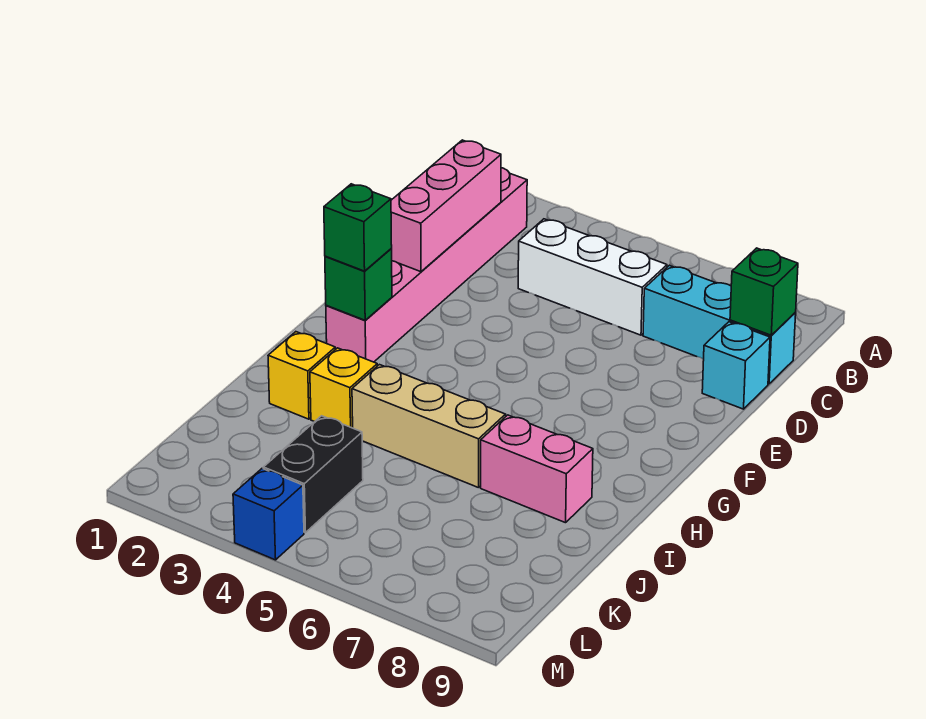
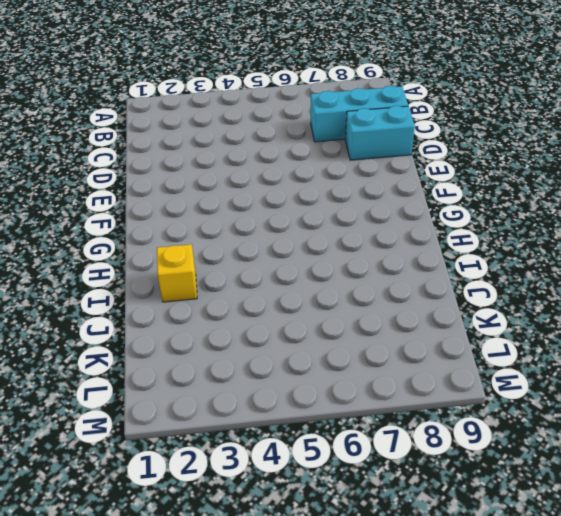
cyan 1x2 brick [345,106,415,160] -> cyan 1x1 brick [702,322,770,409]
none -> pink 1x6 brick [326,168,527,362]
none -> white 1x3 brick [518,219,667,335]
none -> yellow 1x1 brick [310,348,377,428]

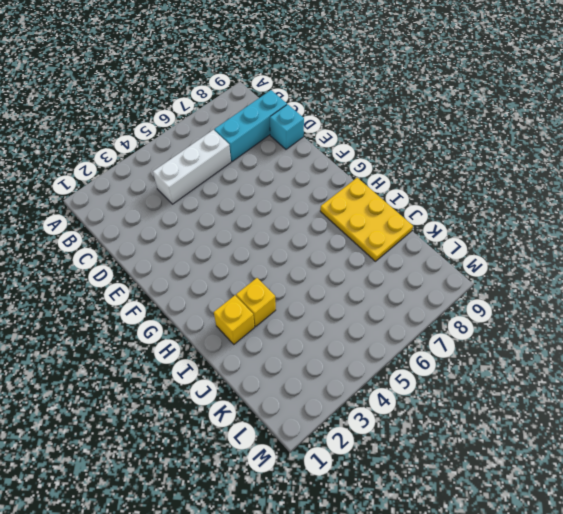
yellow 2x3 plate [320,178,413,261] -> pink 1x2 brick [481,415,593,523]
none -> pink 1x6 brick [326,168,527,362]
none -> tan 1x3 brick [352,365,506,488]
none -> black 1x2 brick [263,416,363,533]

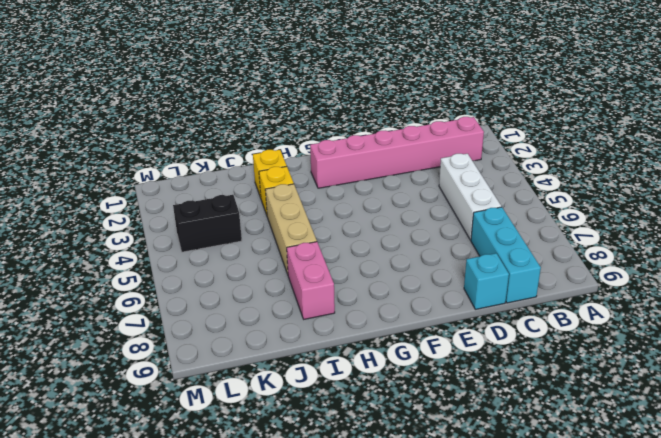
none -> blue 1x1 brick [233,469,304,560]
none -> pink 1x3 brick [391,140,501,272]
none -> green 1x1 brick [730,248,798,335]

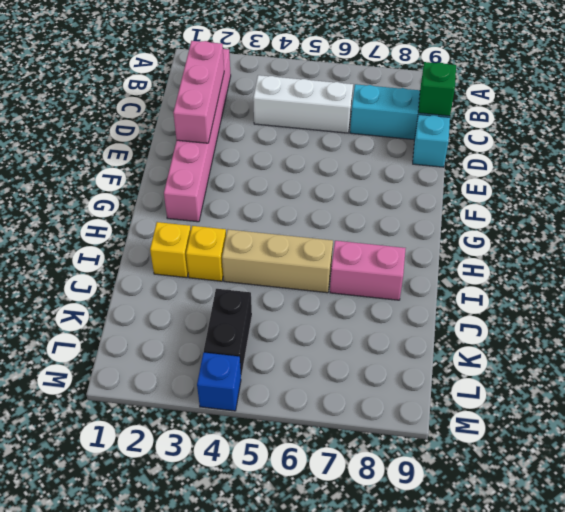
none -> green 1x1 brick [325,249,392,320]
none -> green 1x1 brick [324,184,392,271]

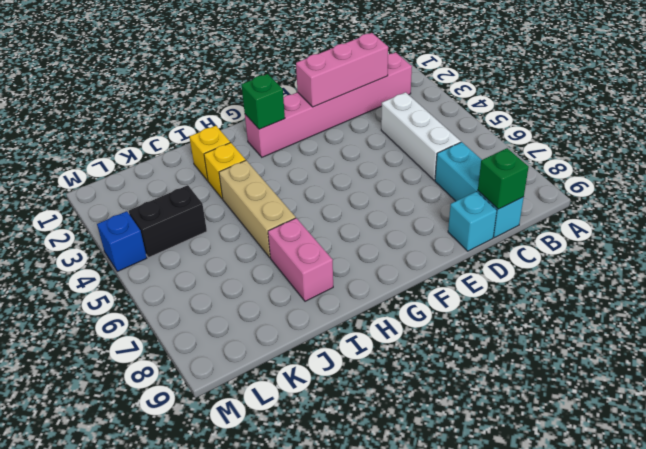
none -> green 1x1 brick [324,184,392,271]

